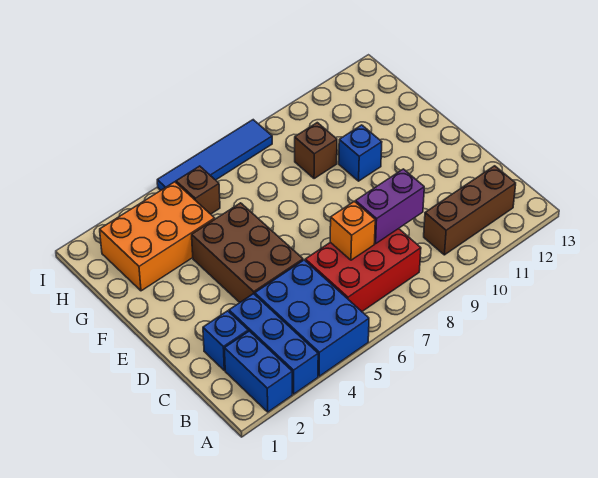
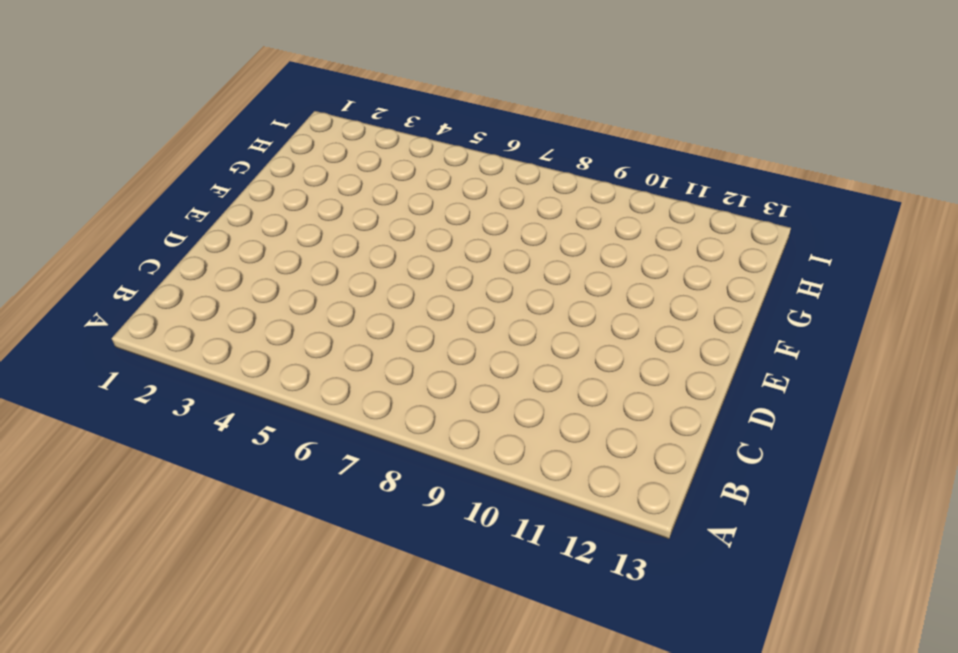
none -> blue 1x2 brick [224,331,292,412]
none -> blue 1x3 brick [229,294,318,394]
none -> blue 2x3 brick [255,260,369,376]

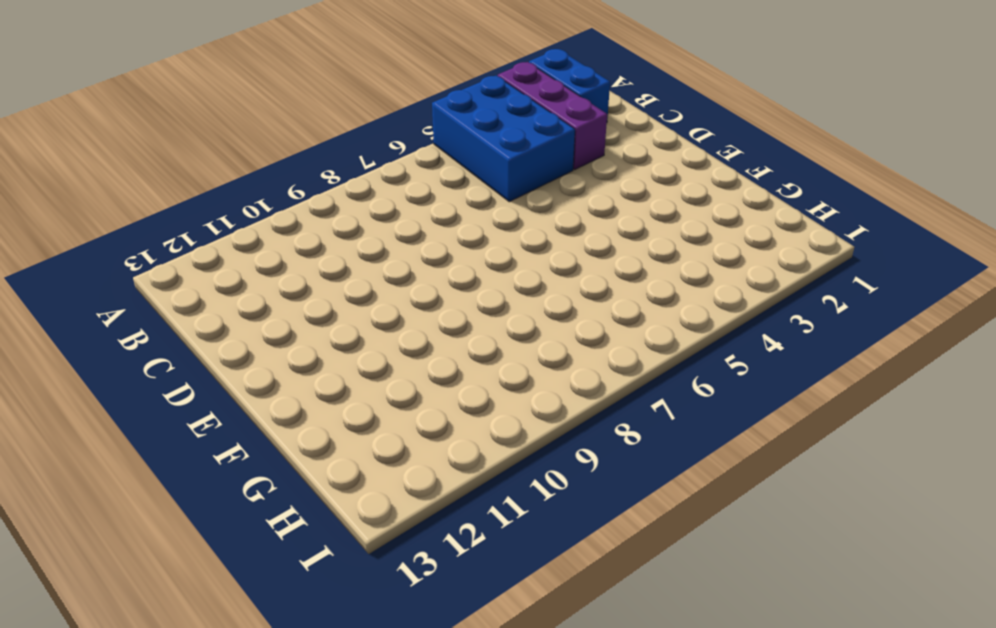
purple 1x3 brick [498,62,607,170] -> blue 1x3 brick [229,294,318,394]
none -> red 2x3 brick [305,229,421,311]
none -> brown 1x3 brick [424,166,516,255]
none -> blue 1x1 brick [203,311,248,371]

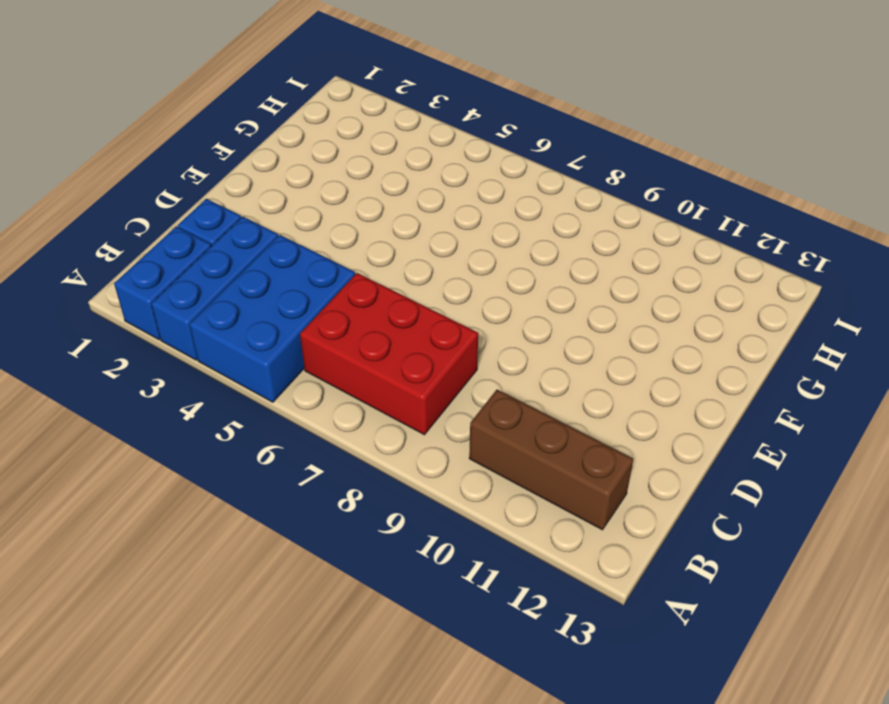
none -> brown 2x3 brick [192,203,303,302]
none -> blue 1x1 brick [339,125,382,181]
none -> orange 2x3 brick [100,182,215,291]

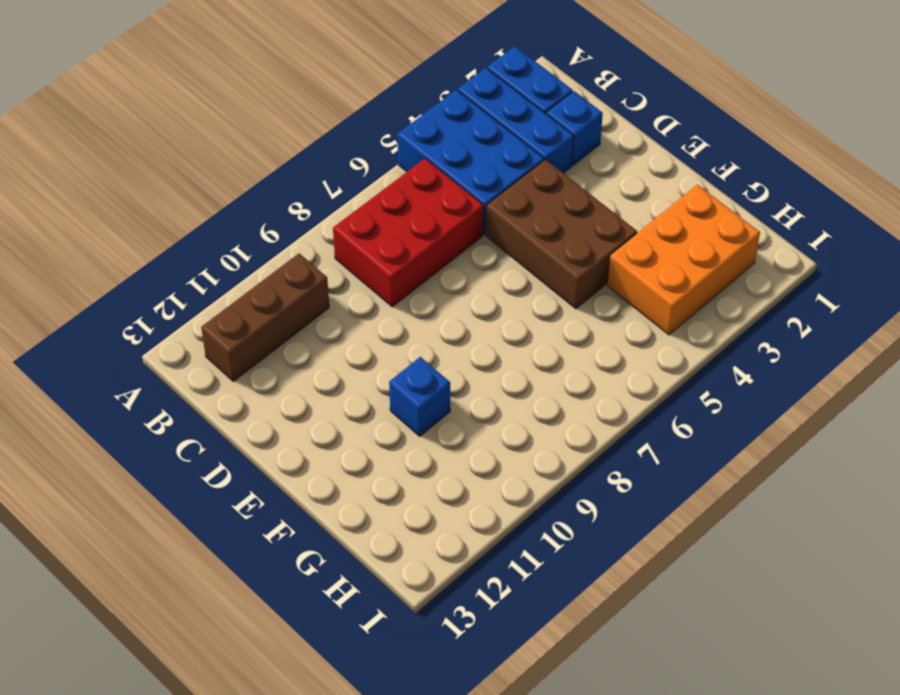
none -> brown 1x1 brick [295,123,337,179]
none -> brown 1x1 brick [176,166,220,214]
none -> blue 1x4 tile [157,120,272,190]

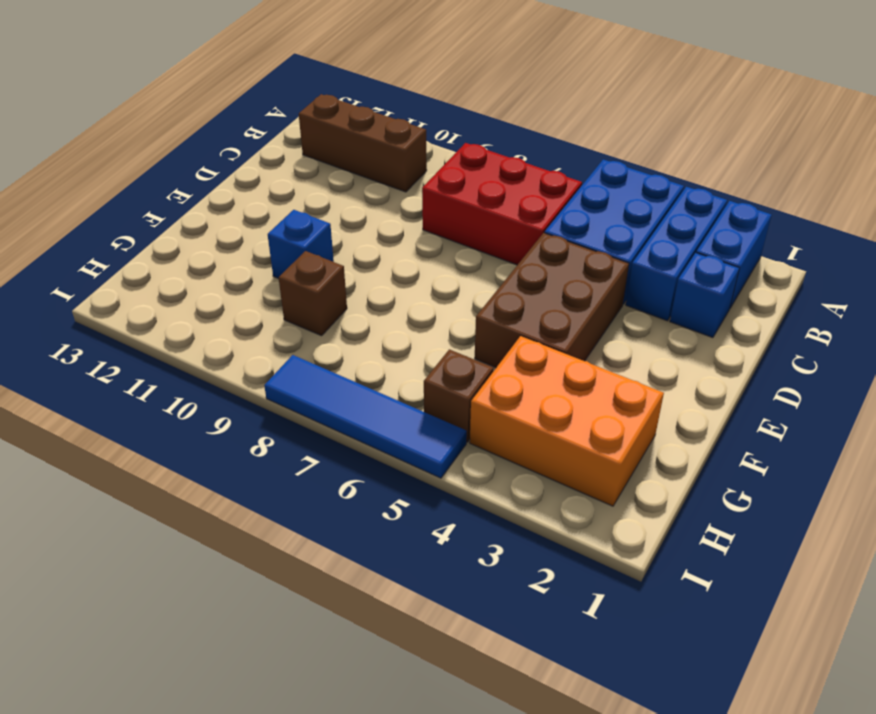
none -> orange 1x1 brick [330,201,375,260]
none -> purple 1x2 brick [356,169,424,244]

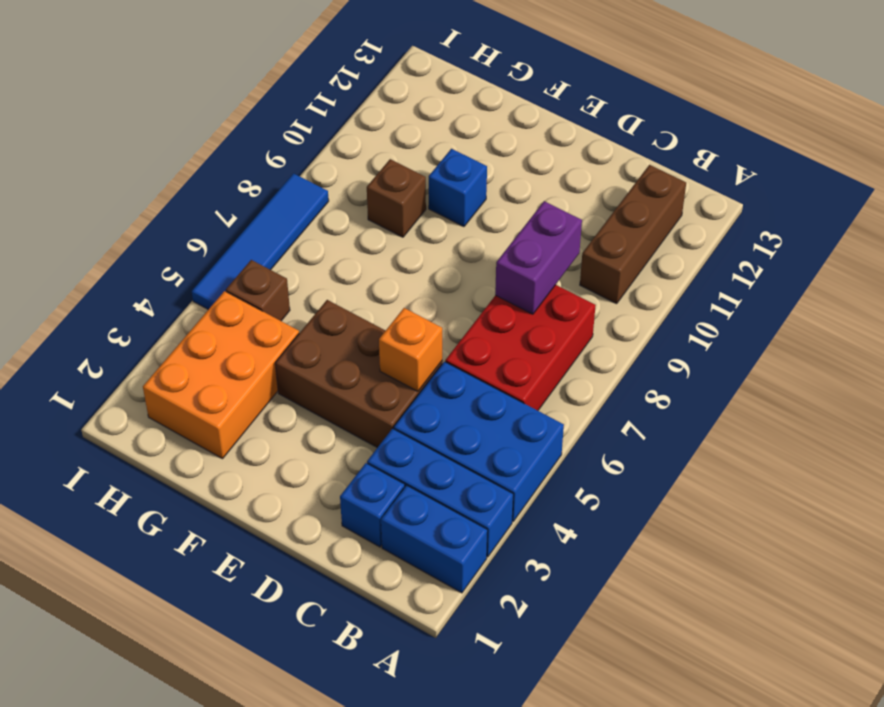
orange 1x1 brick [379,308,442,391] -> orange 1x1 brick moved to [330,201,375,260]

